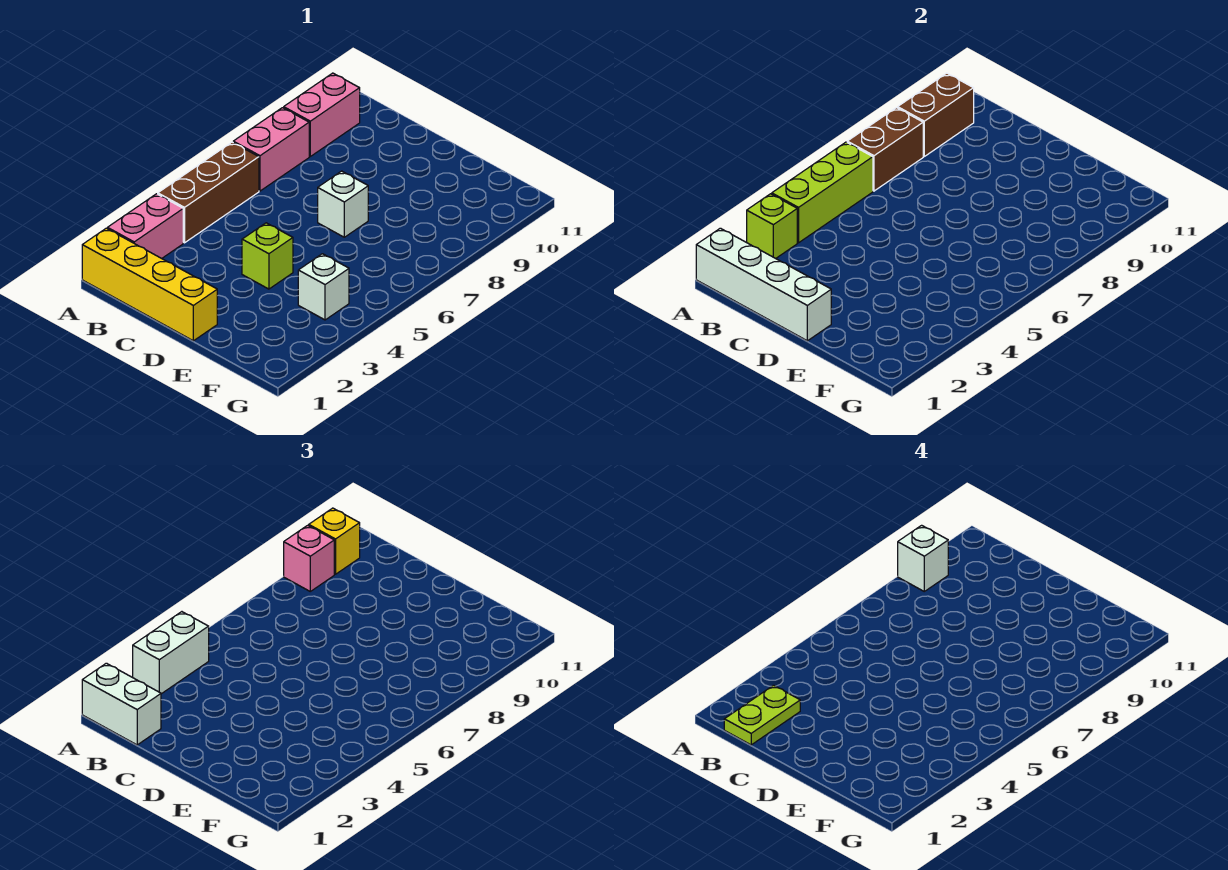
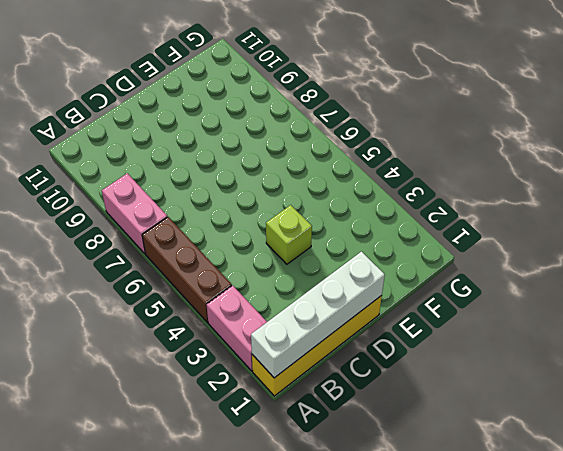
none -> pink 1x2 brick [284,73,360,156]
none -> white 1x1 brick [318,171,368,237]
none -> white 1x1 brick [298,254,349,320]

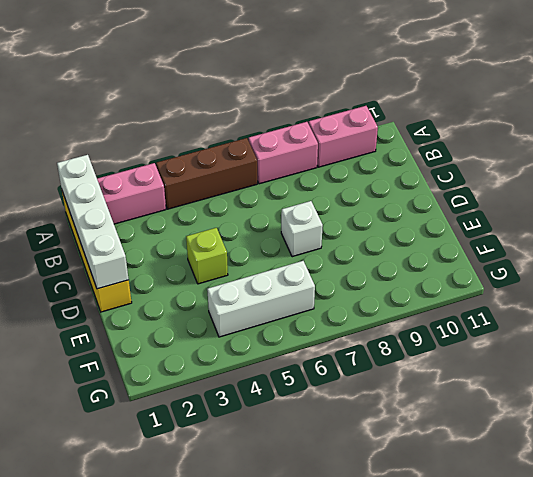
white 1x3 brick [207,261,315,337] -> white 1x1 brick [298,254,349,320]
none -> lime 1x1 brick [747,194,797,258]
none -> lime 1x3 brick [772,142,873,243]
none -> brown 1x2 brick [847,108,923,191]

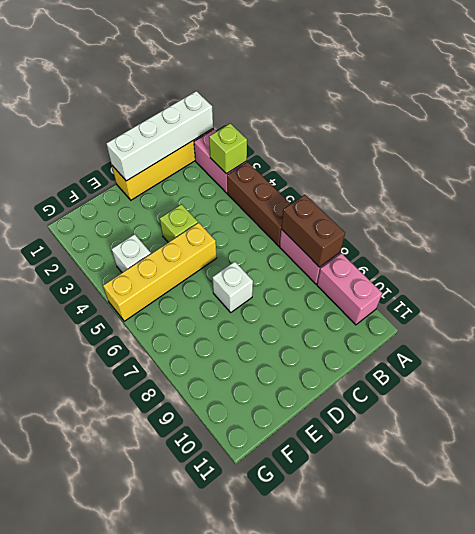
yellow 1x4 brick [103,223,217,321] -> none
none -> lime 1x3 brick [772,142,873,243]
none -> brown 1x2 brick [898,73,974,156]
none -> white 1x2 brick [82,663,161,745]

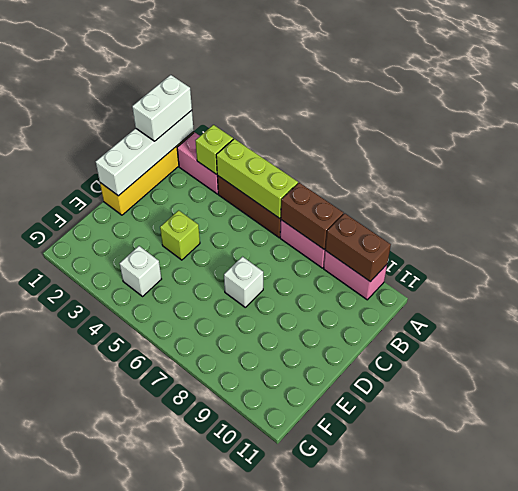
none -> white 1x2 brick [133,612,209,694]
none -> pink 1x1 brick [284,525,334,591]
none -> yellow 1x1 brick [309,508,360,574]

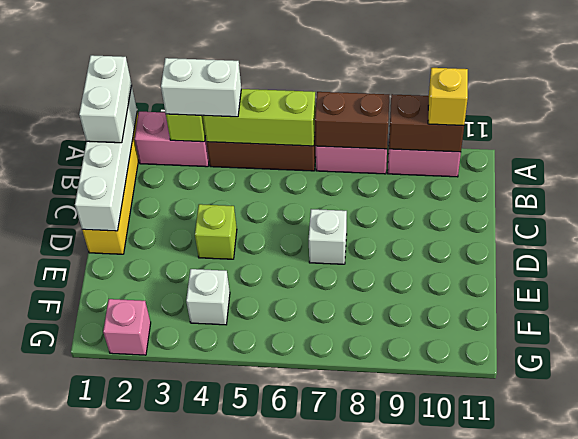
pink 1x1 brick [103,299,151,355] -> pink 1x1 brick moved to [284,525,334,591]
none -> white 1x1 brick [898,525,948,591]
none -> lime 1x2 plate [724,685,800,745]

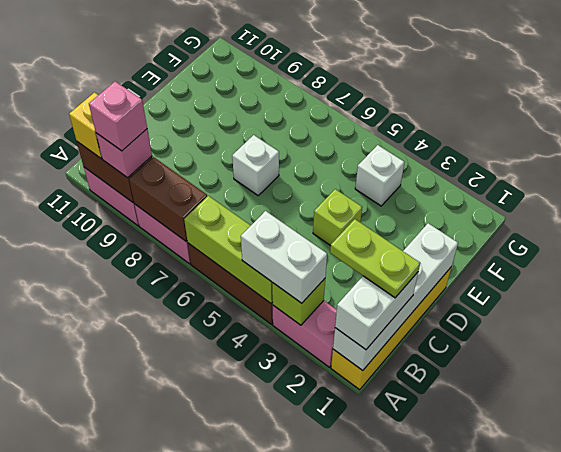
pink 1x1 brick [89,81,147,151] -> white 1x1 brick [898,525,948,591]

